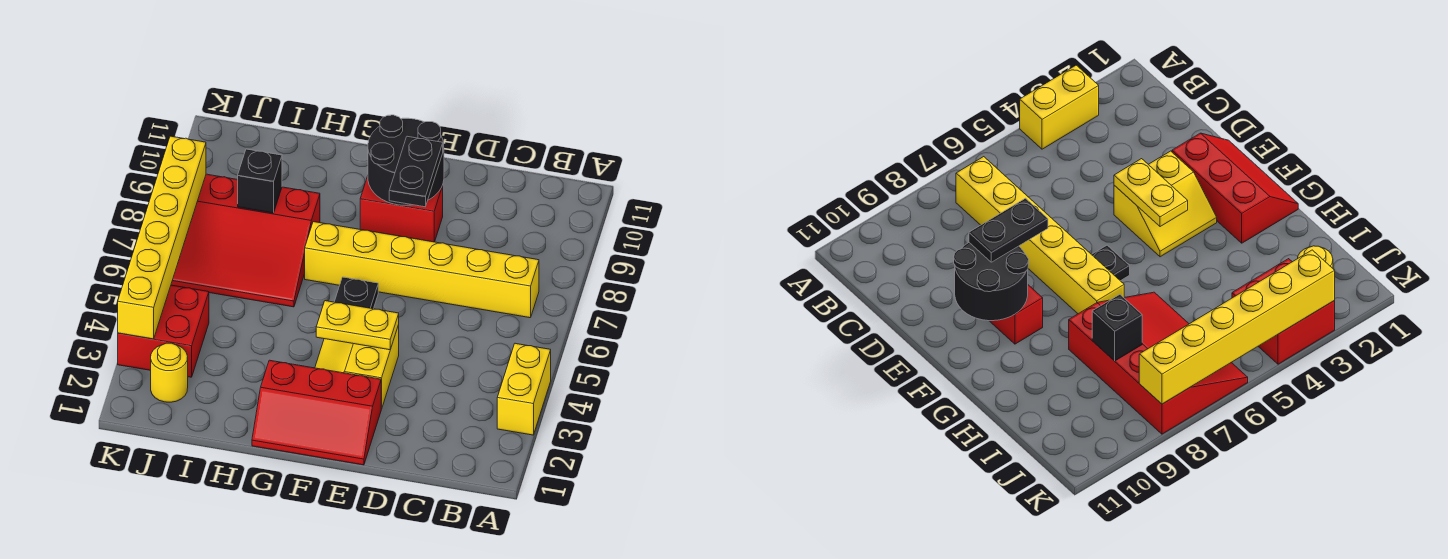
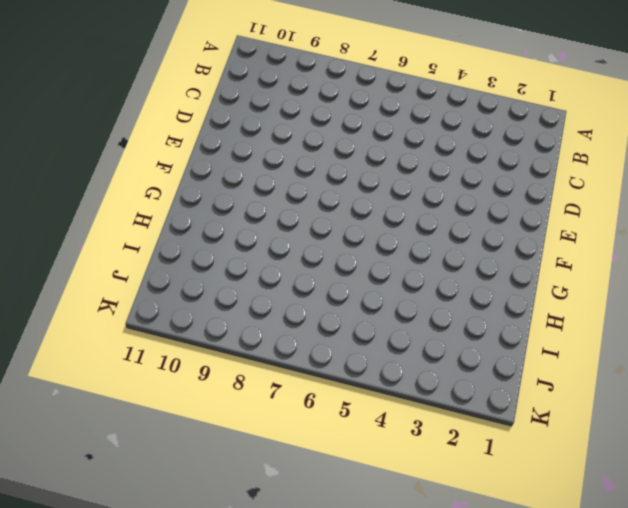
none -> yellow 1x2 brick [497,343,551,435]
none -> yellow 1x6 brick [305,222,539,318]
none -> red 2x3 slope [252,360,381,465]

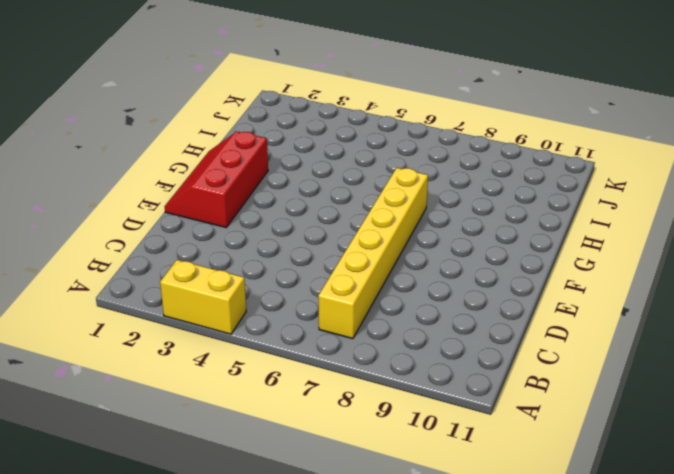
none -> yellow 2x2 slope [315,325,399,409]
none -> red 1x2 brick [360,176,443,242]
none -> black 1x1 plate [334,277,378,309]

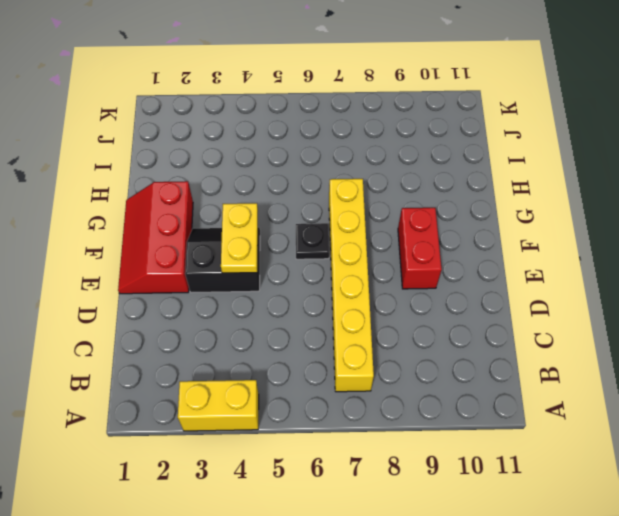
black 2x2 slope [185,227,260,293] -> yellow 2x2 slope [315,325,399,409]
none -> red 3x4 slope [171,174,320,307]
none -> yellow 1x1 round brick [151,343,188,402]
none -> red 2x2 brick [118,285,209,377]

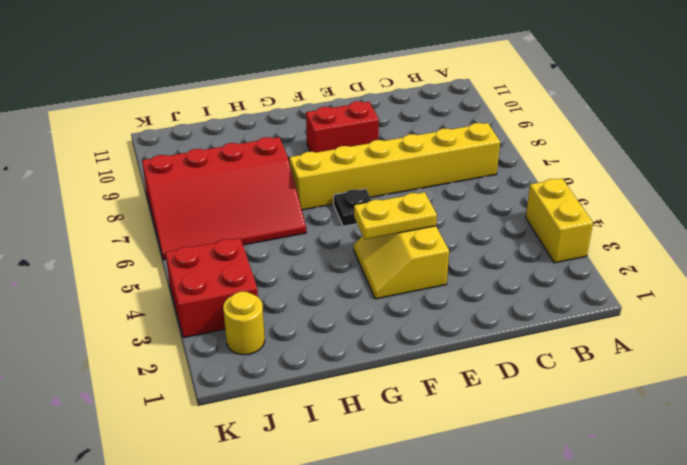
none -> red 2x3 slope [252,360,381,465]
none -> black 2x2 round brick [368,115,444,205]
none -> black 1x1 brick [238,149,282,213]

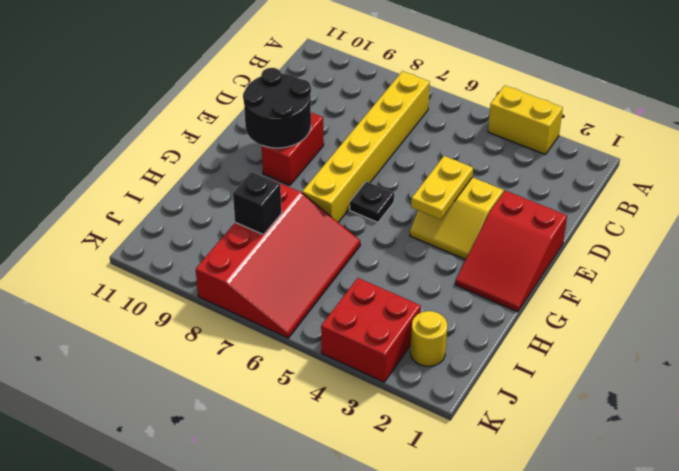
red 2x3 slope [455,191,567,312] -> red 2x3 slope turned to [252,360,381,465]
none -> yellow 1x6 brick [118,136,206,339]
none -> black 1x2 plate [389,136,443,207]

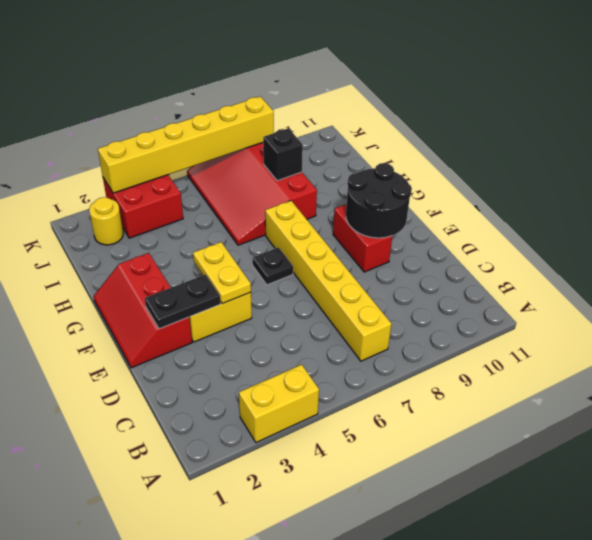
black 1x2 plate [145,274,221,329] -> black 1x2 plate moved to [389,136,443,207]

